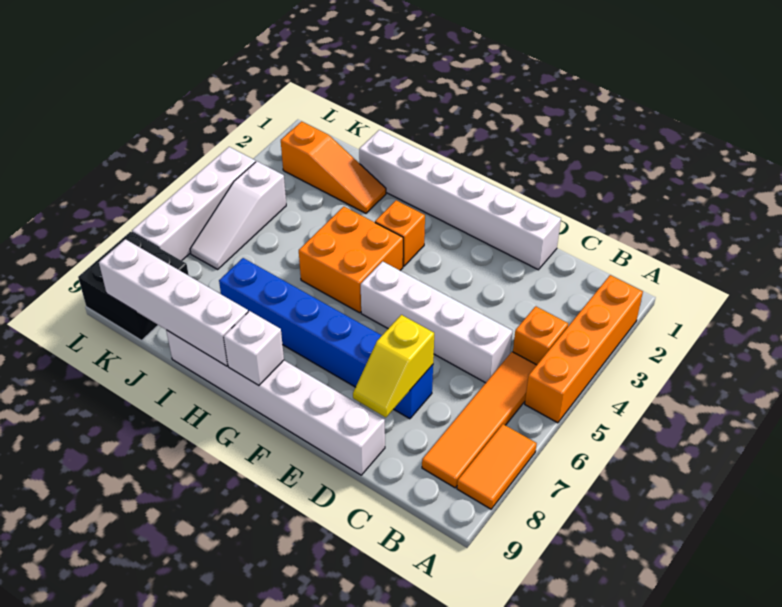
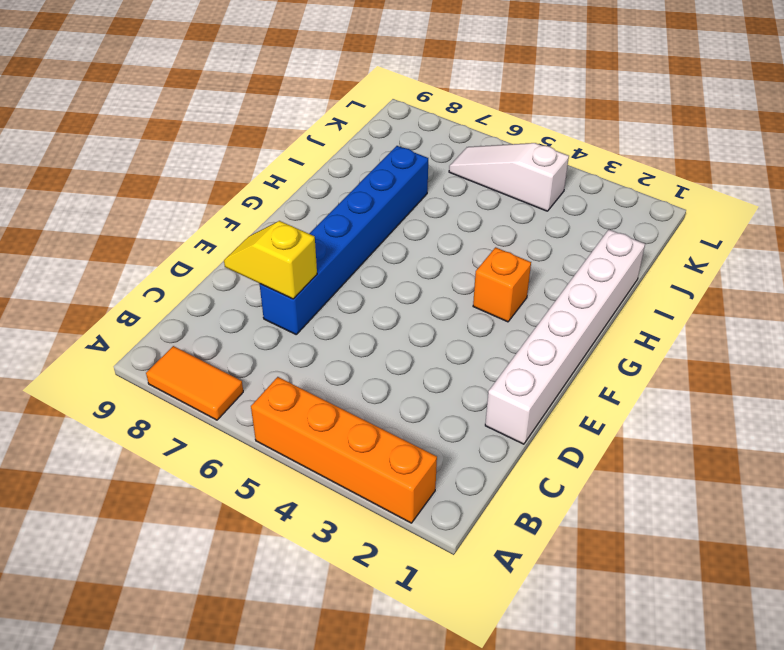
none -> orange 1x1 brick [513,306,568,365]
none -> orange 1x4 tile [422,352,537,488]
none -> white 1x4 brick [361,261,512,383]

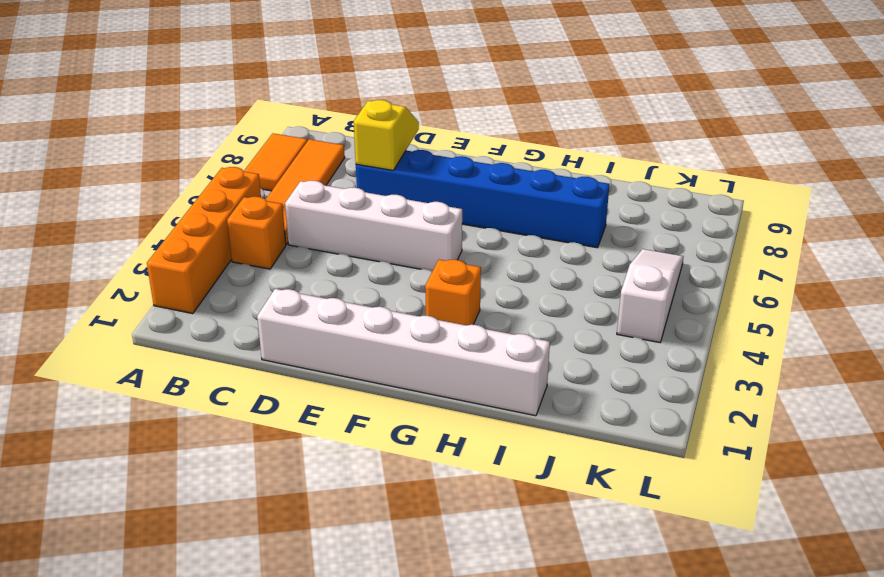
none -> white 1x6 brick [166,330,385,475]
none -> orange 2x2 brick [299,207,403,313]
none -> orange 1x3 slope [281,122,386,213]

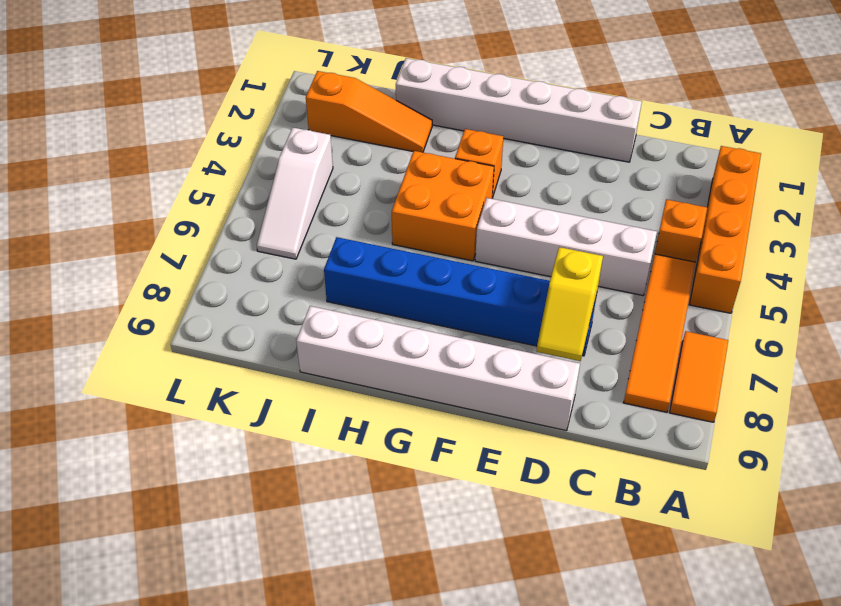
none -> black 2x2 brick [78,232,189,340]
none -> white 1x4 brick [132,147,256,261]
none -> white 1x1 brick [224,311,284,385]

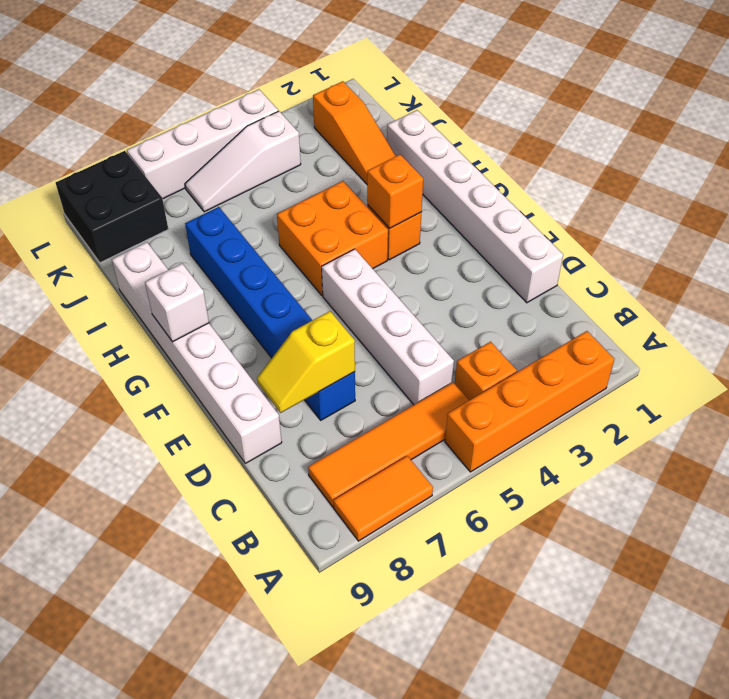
orange 1x1 brick [367,155,423,228] -> none
none -> white 1x4 brick [99,239,248,366]

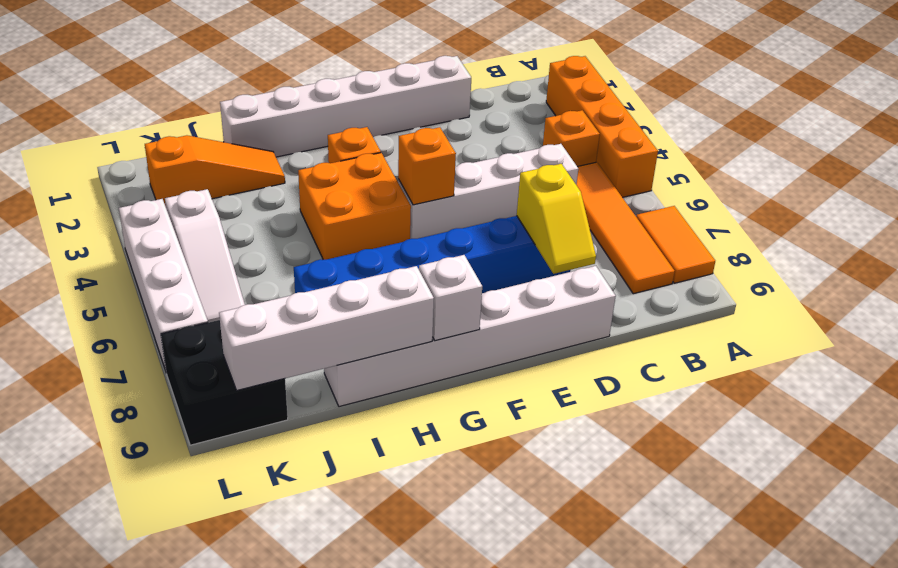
orange 1x1 brick [398,127,456,205] -> none

